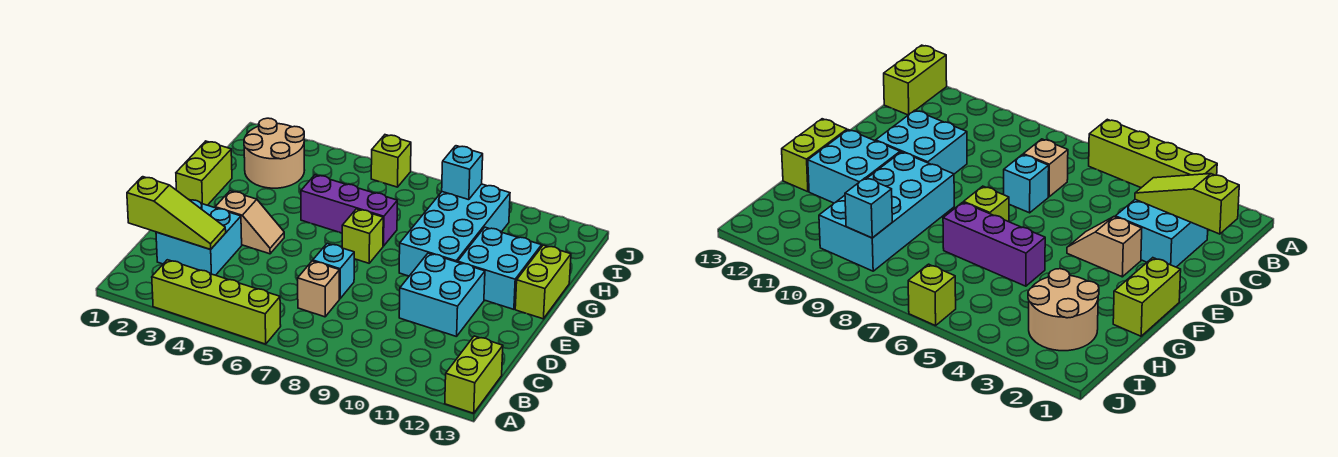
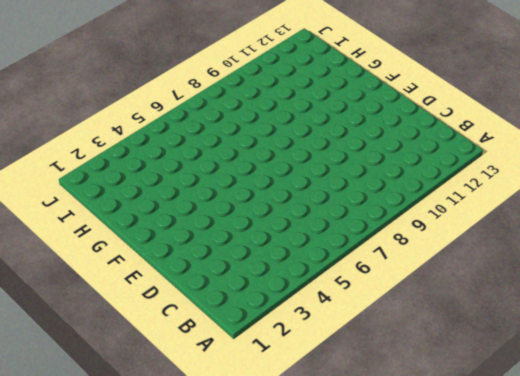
none -> lime 1x4 brick [152,260,281,344]
none -> lime 1x2 brick [445,336,503,413]
none -> cyan 2x2 brick [156,200,242,275]

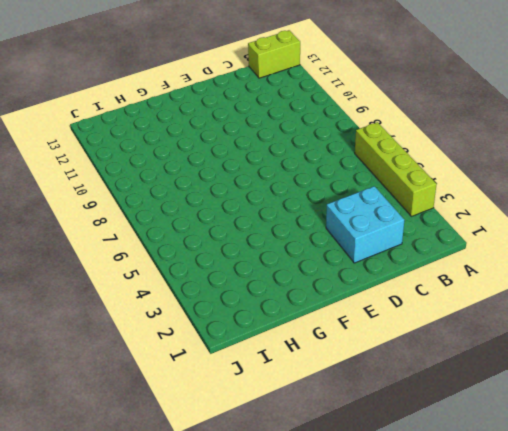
none -> tan 1x1 brick [298,261,339,317]
none -> cyan 1x1 brick [313,243,354,299]
none -> cyan 2x2 brick [399,253,485,337]

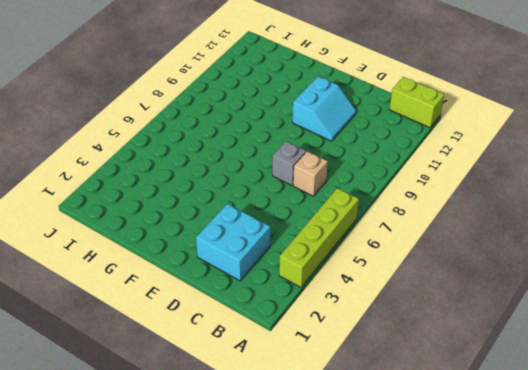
grey 1x1 brick [272,141,306,185] -> cyan 1x1 brick [313,243,354,299]
cyan 2x2 slope [292,76,356,141] -> cyan 2x2 brick [399,253,485,337]
none -> tan 1x2 slope [215,191,284,254]
none -> lime 1x2 brick [176,141,232,205]
none -> lime 1x1 brick [342,209,383,263]

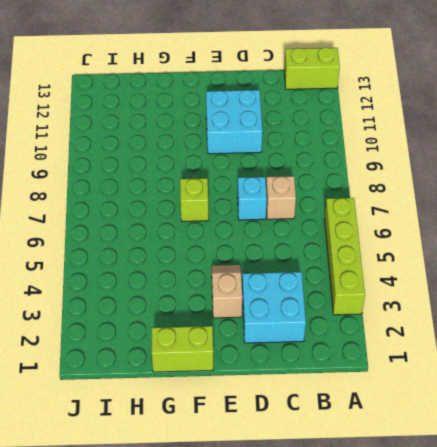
none -> cyan 2x4 brick [399,184,510,276]
none -> cyan 2x2 brick [458,227,542,309]
none -> lime 1x2 brick [515,245,571,319]

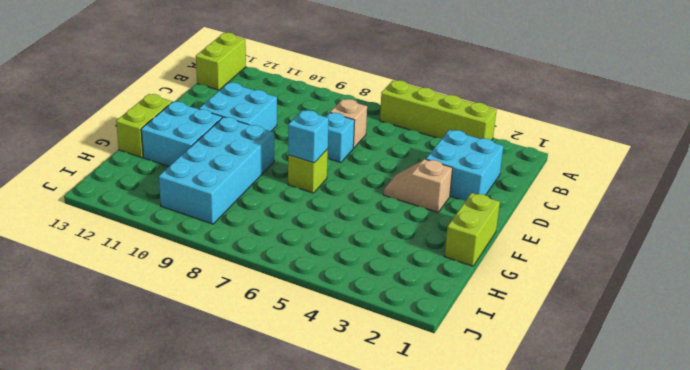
cyan 1x1 brick [288,110,329,163] -> cyan 1x1 brick moved to [442,146,483,200]
none -> purple 1x3 brick [301,175,397,246]
none -> tan 2x2 round brick [244,118,305,188]
none -> lime 1x1 brick [371,135,411,187]

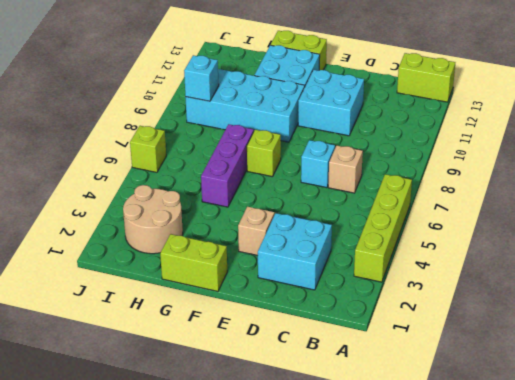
none -> lime 1x3 slope [127,177,226,249]

